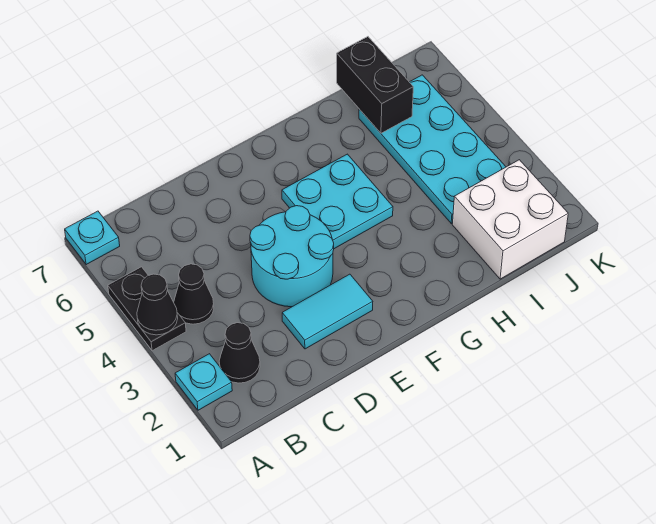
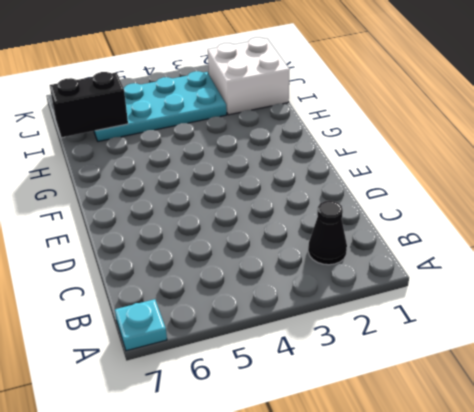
none -> cyan 1x1 plate [175,354,232,410]
none -> black 1x2 plate [108,267,186,351]
none -> black 1x1 cone [174,264,214,324]

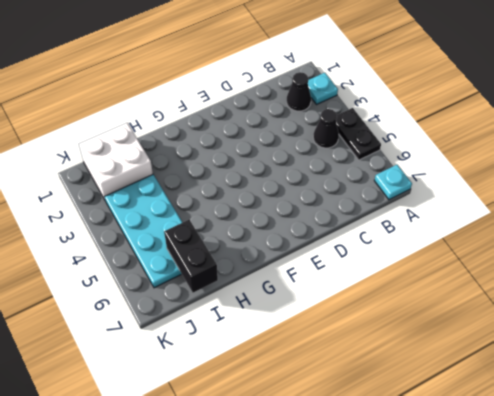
none -> cyan 1x2 tile [282,274,373,349]
none -> cyan 2x2 round brick [250,206,334,307]
none -> cyan 2x2 plate [282,154,393,249]

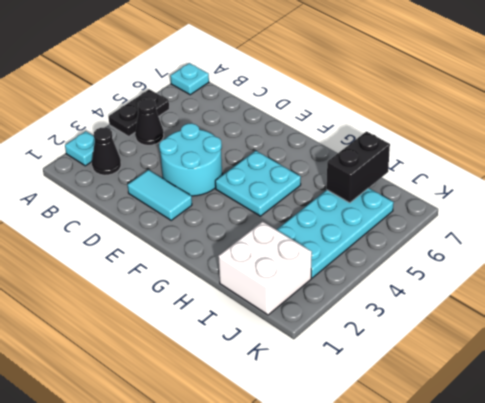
none -> black 1x1 cone [137,274,178,335]

